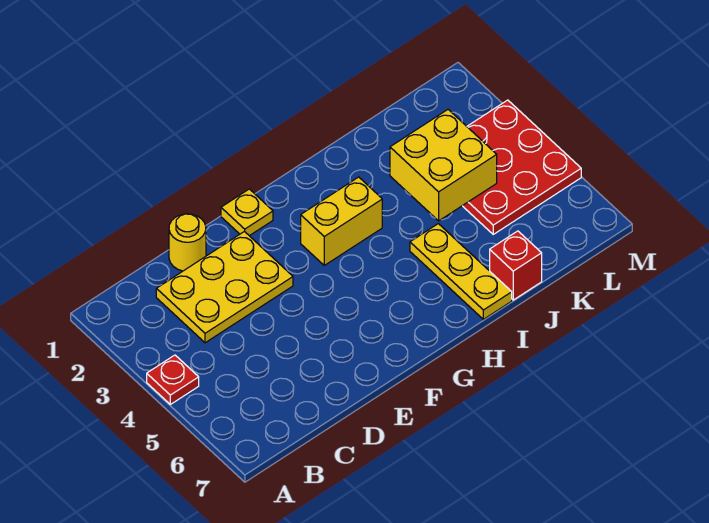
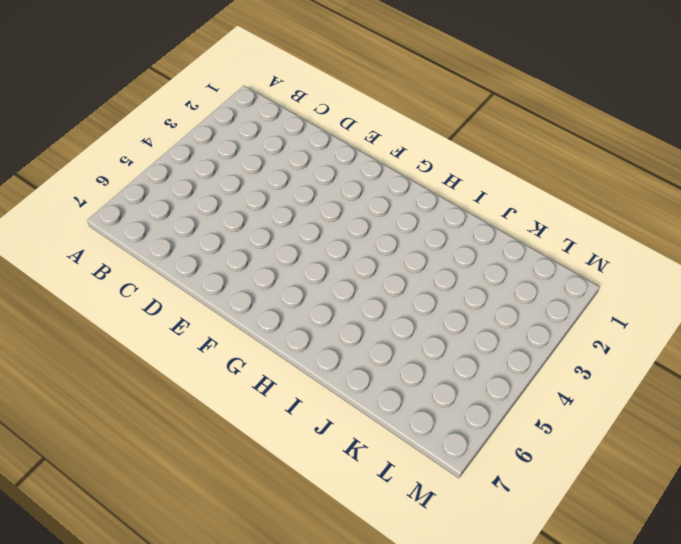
none -> red 1x1 plate [147,355,199,404]
none -> yellow 2x3 plate [156,231,293,343]

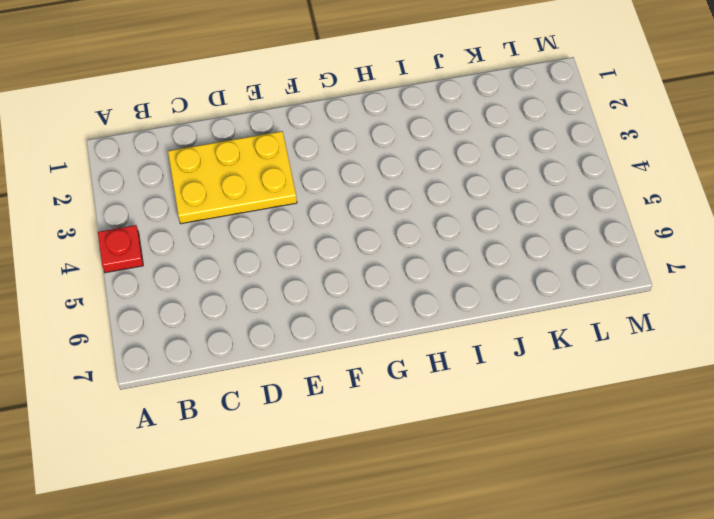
none -> yellow 1x1 round brick [169,214,206,271]
none -> yellow 1x1 plate [221,189,273,236]

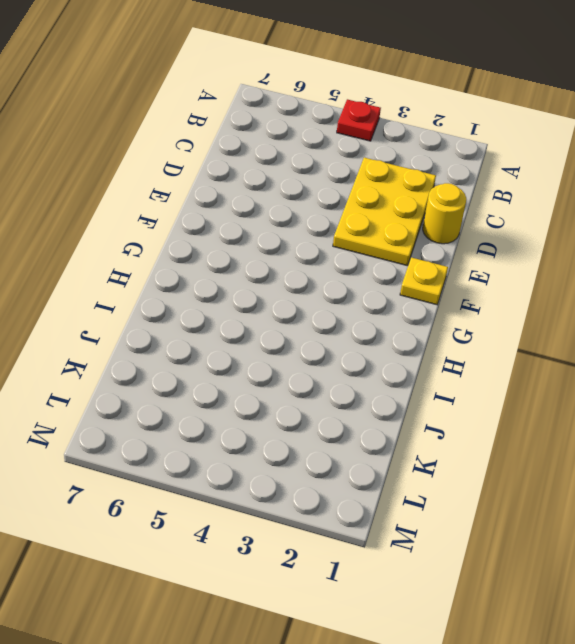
none -> yellow 1x2 brick [301,177,382,265]
none -> yellow 1x3 plate [410,224,512,319]

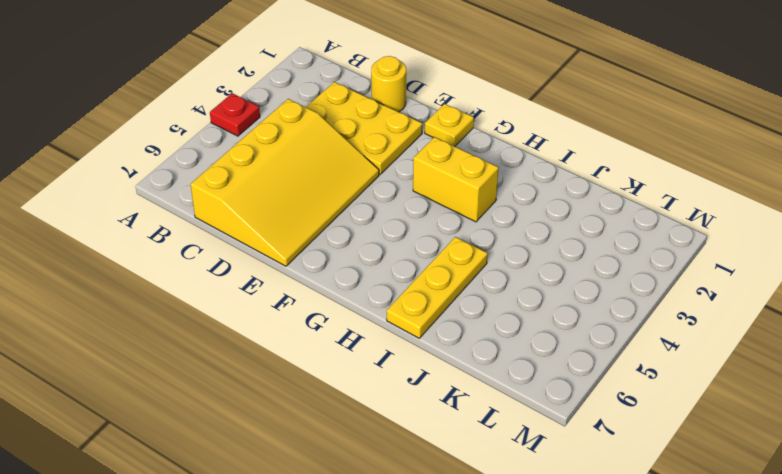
yellow 3x4 slope [190,99,379,266] -> none
none -> red 1x1 brick [490,231,542,300]
none -> red 3x3 plate [463,100,581,234]

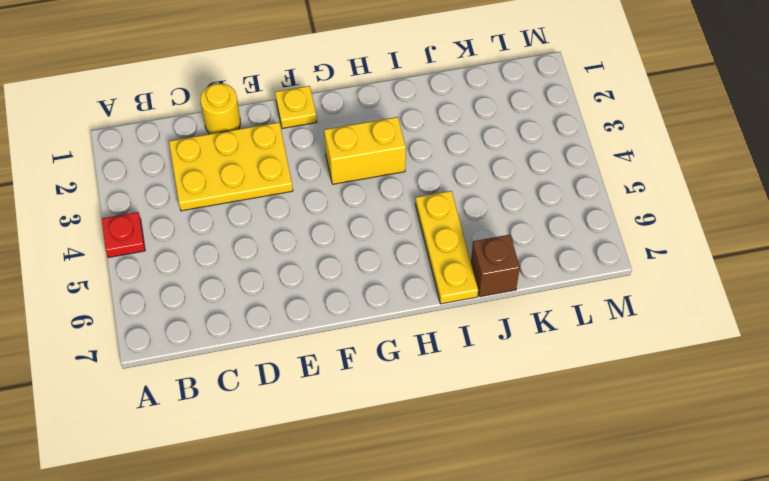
brown 1x1 brick [471,235,520,297] -> red 1x1 brick [490,231,542,300]
none -> red 3x3 plate [463,100,581,234]
none -> yellow 2x2 brick [390,110,497,221]

